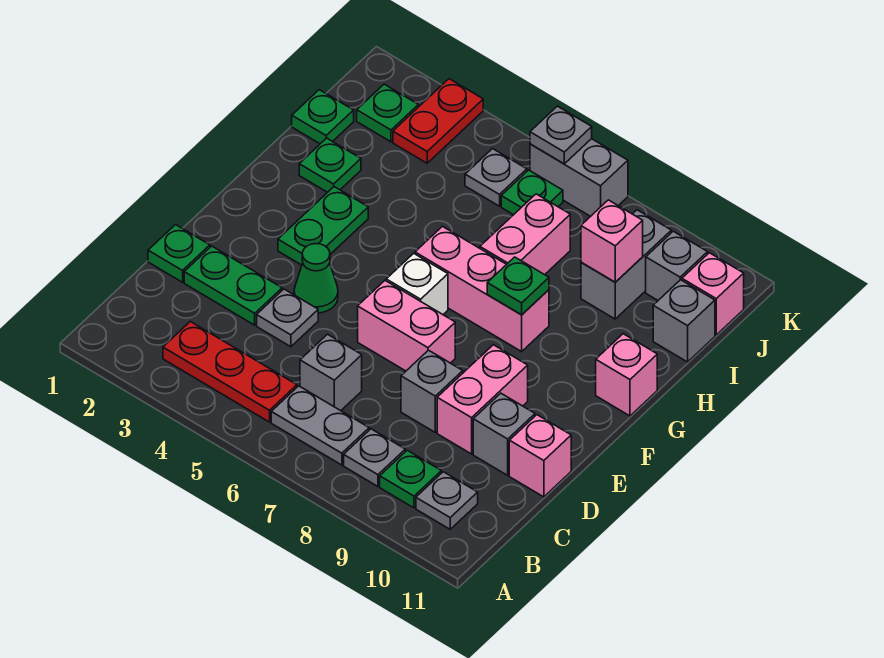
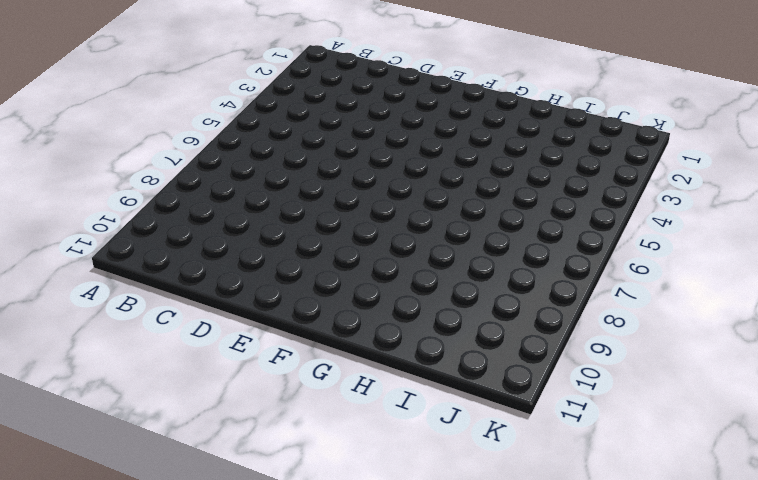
none -> red 1x3 plate [163,322,297,422]
none -> grey 1x2 plate [271,386,369,465]
none -> grey 1x1 plate [344,429,405,486]
none -> green 1x1 plate [380,450,441,508]

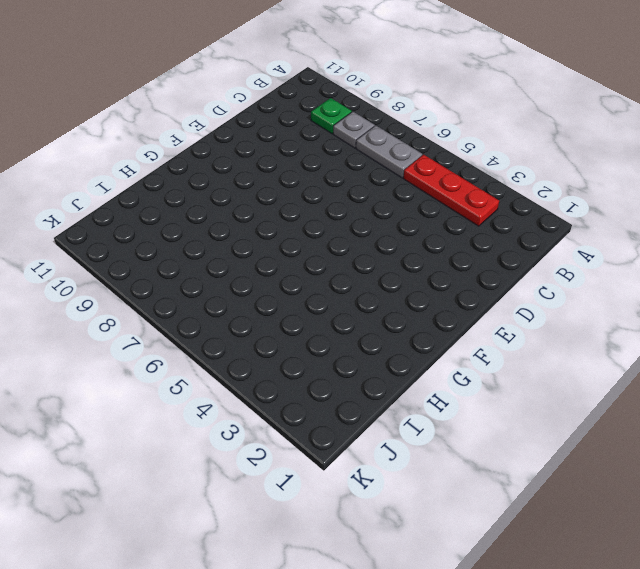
none -> grey 1x1 plate [416,472,478,529]
none -> grey 1x1 brick [300,334,362,411]
none -> green 1x1 plate [148,225,210,282]
none -> green 1x2 plate [184,246,282,325]

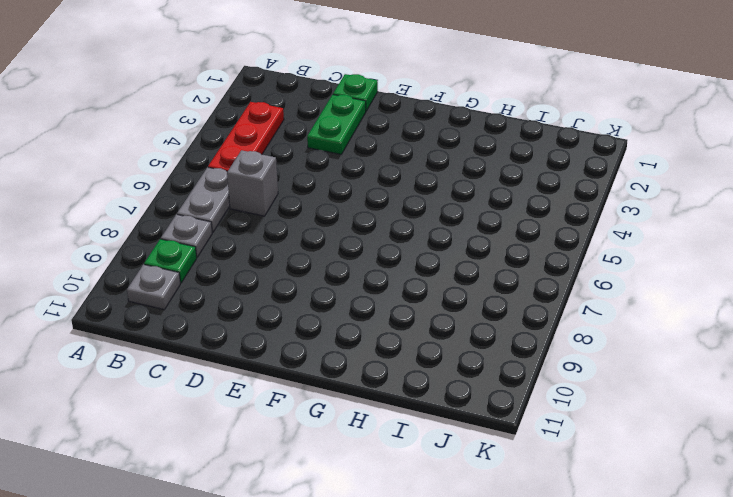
none -> grey 1x1 plate [257,289,318,347]
none -> grey 1x1 brick [401,350,463,432]
none -> pink 1x2 brick [437,345,528,454]
none -> grey 1x1 brick [473,393,535,475]

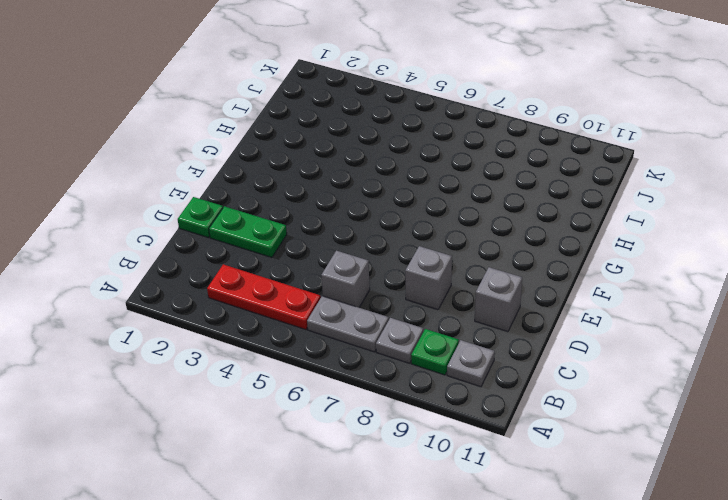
none -> grey 1x1 plate [257,289,318,347]
none -> pink 1x2 brick [437,345,528,454]
none -> pink 1x1 brick [509,415,571,497]
none -> green 1x1 cone [294,244,338,313]

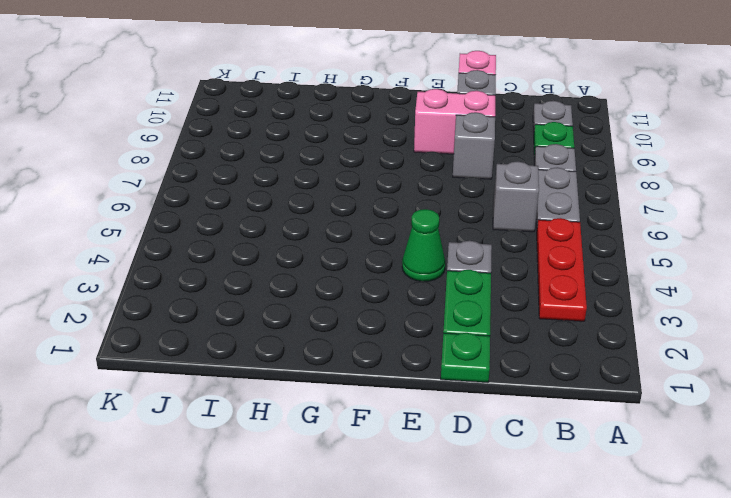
none -> pink 1x2 brick [358,281,455,371]
none -> green 1x2 plate [278,187,368,265]
none -> white 1x1 brick [386,253,448,314]
none -> pink 1x3 brick [415,226,549,351]

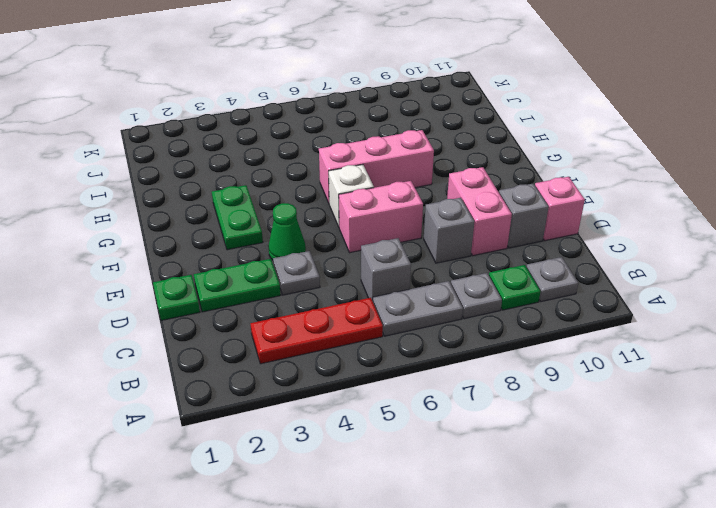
none -> pink 1x1 brick [596,334,657,416]
none -> green 1x1 plate [299,138,361,192]
none -> pink 1x2 brick [480,194,570,275]
none -> green 1x1 plate [292,90,354,144]

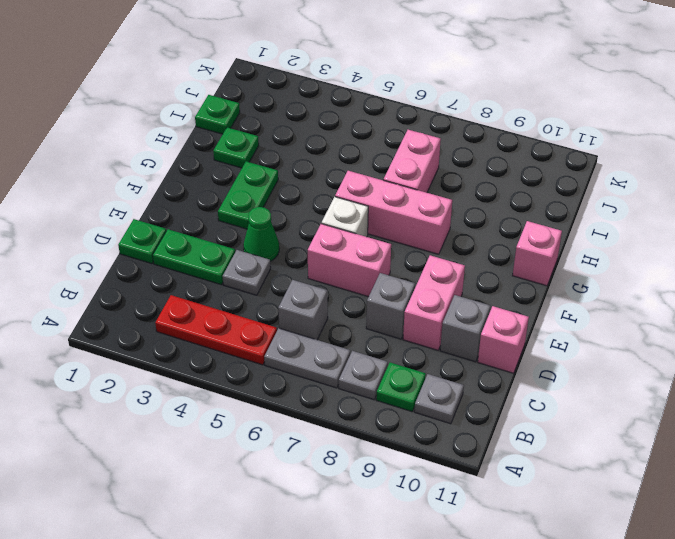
none -> grey 1x2 brick [581,210,671,319]
none -> grey 1x1 brick [653,280,715,362]
none -> green 1x1 plate [357,84,418,142]
none -> red 1x2 plate [393,79,483,163]

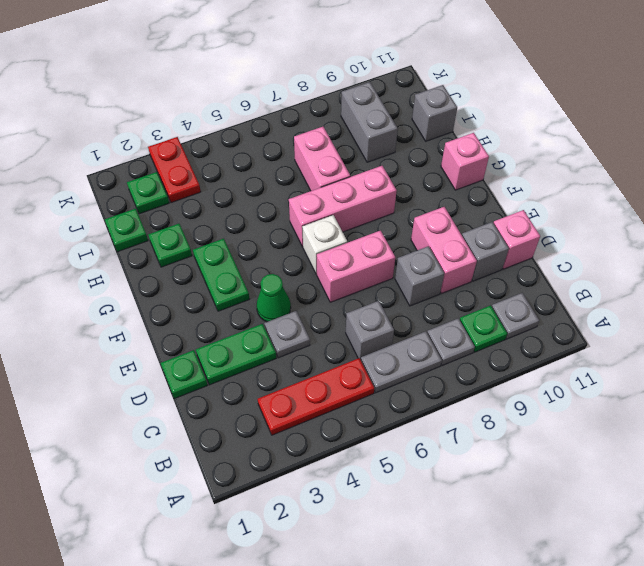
none -> grey 1x1 plate [465,149,527,206]
none -> green 1x1 plate [501,170,563,215]
none -> grey 1x1 brick [646,231,708,300]
none -> pink 1x1 brick [682,253,744,335]

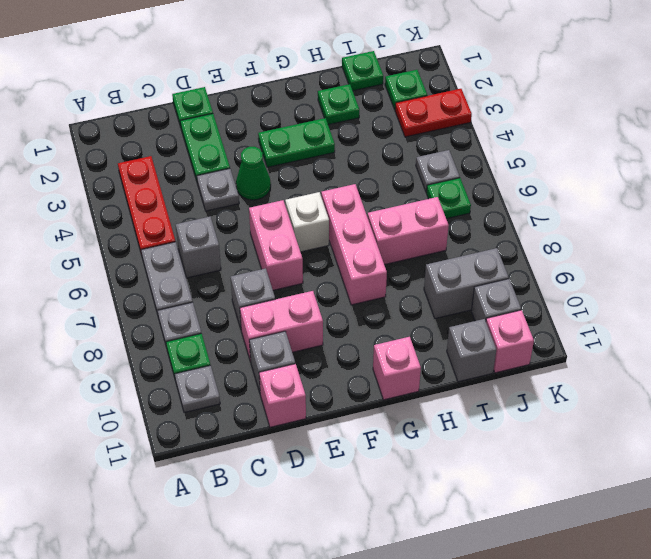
none -> grey 1x2 brick [530,139,628,216]
none -> green 1x1 plate [487,257,549,315]
none -> pink 1x1 brick [581,200,643,282]
none -> grey 1x1 plate [530,106,592,164]

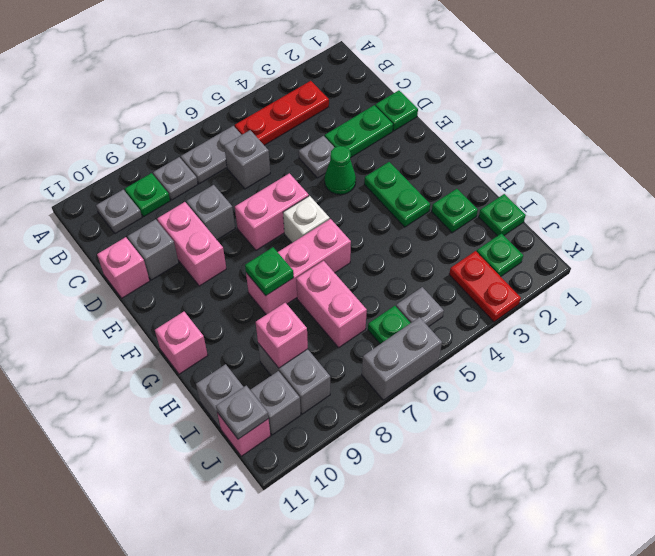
grey 1x1 plate [216,386,268,439] -> grey 1x1 plate moved to [530,106,592,164]

